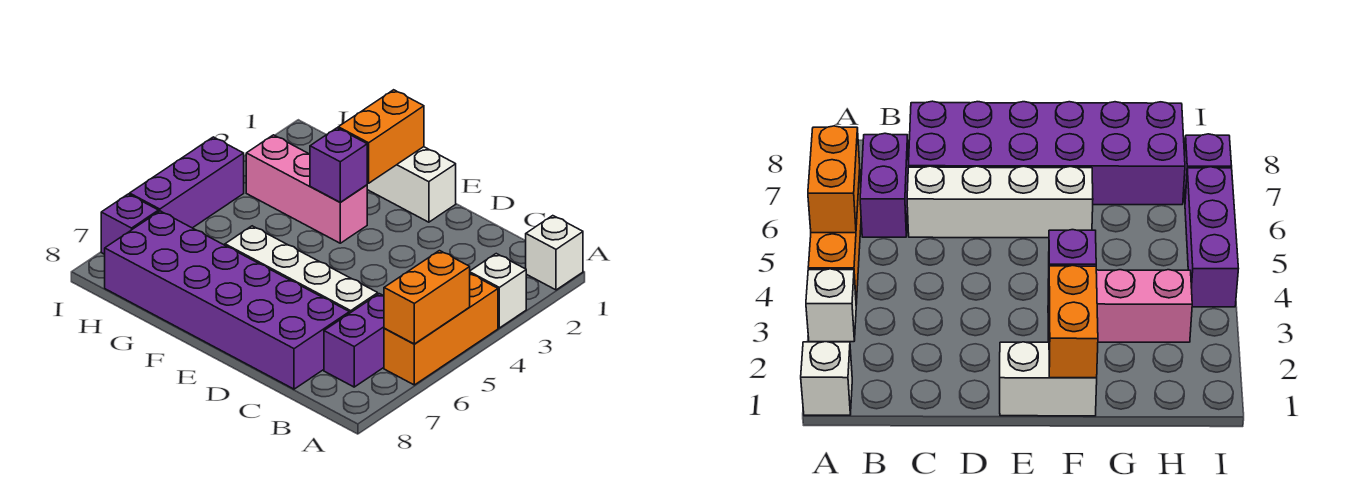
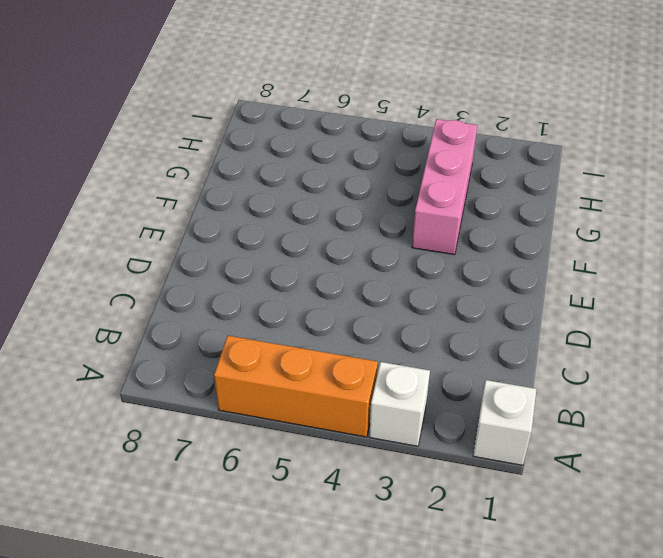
none -> purple 1x2 brick [324,294,384,387]
none -> white 1x4 brick [225,226,378,313]
none -> purple 2x6 brick [105,211,349,389]

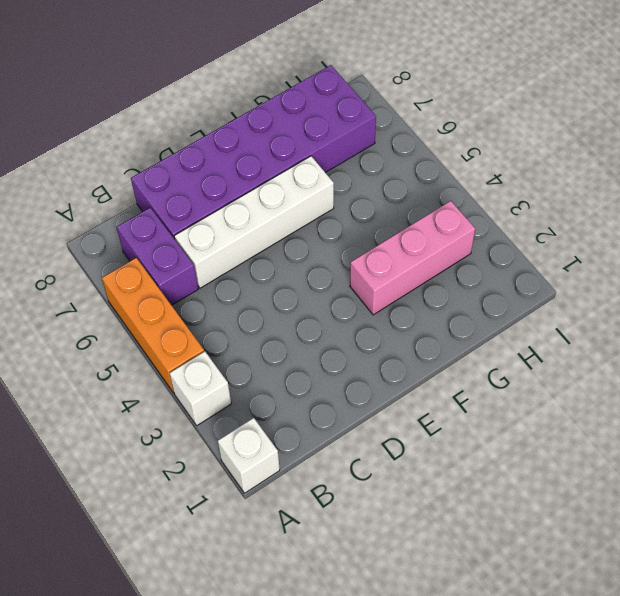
none -> white 1x2 brick [367,147,456,222]
none -> purple 1x3 brick [130,137,244,228]
none -> purple 1x1 brick [101,194,159,254]

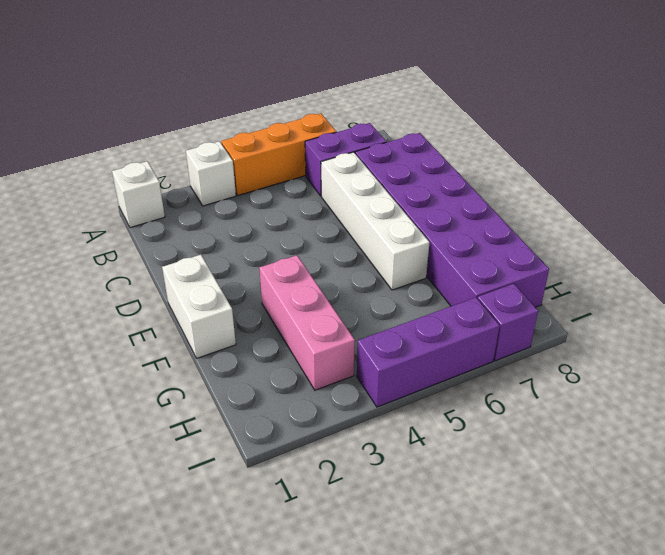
none -> orange 1x2 brick [384,251,470,344]
none -> orange 1x2 brick [338,90,424,183]
none -> purple 1x1 brick [310,128,367,202]

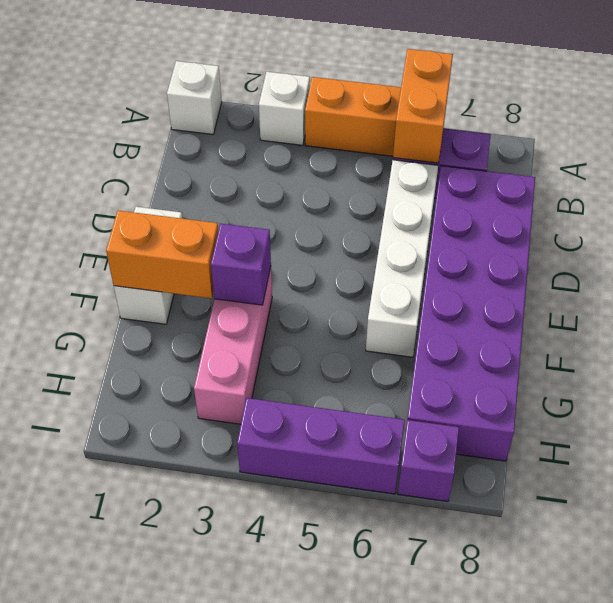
orange 1x2 brick [393,49,453,163] -> orange 1x2 brick turned to [384,251,470,344]

